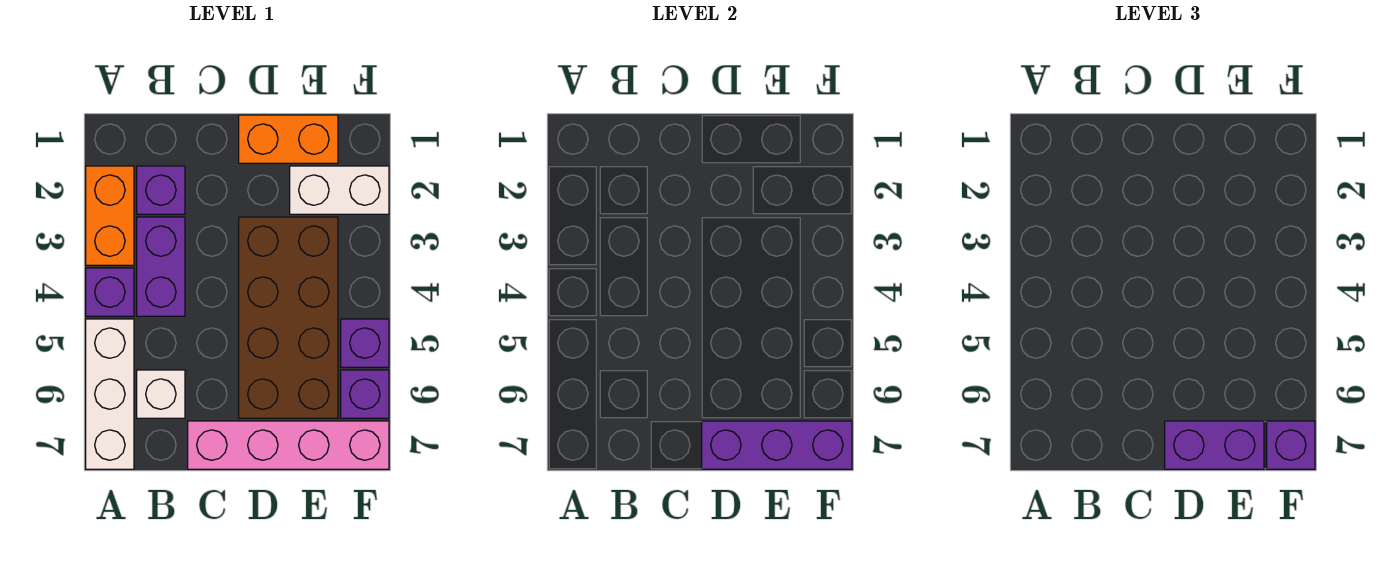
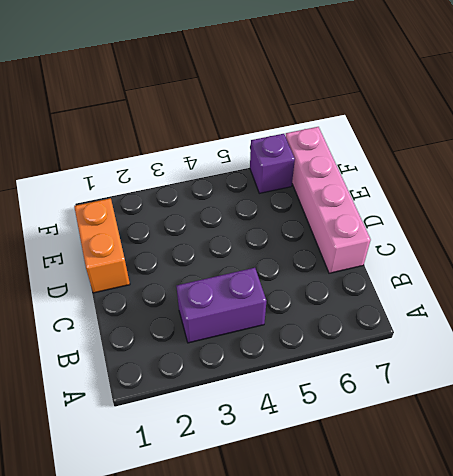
none -> orange 1x2 brick [86,166,134,265]
none -> purple 1x1 brick [86,268,134,316]
none -> white 1x3 brick [86,319,134,469]

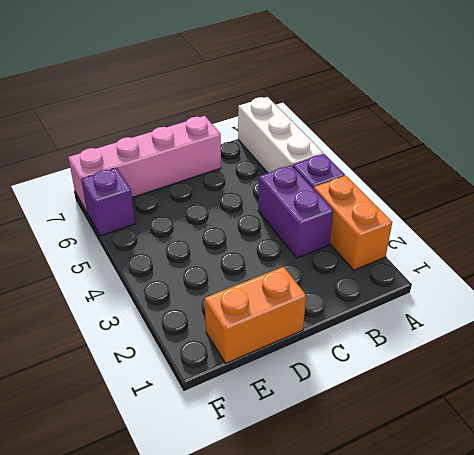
none -> purple 1x1 brick [137,166,185,214]
none -> white 1x1 brick [137,370,185,418]
none -> brown 2x4 brick [239,217,338,418]

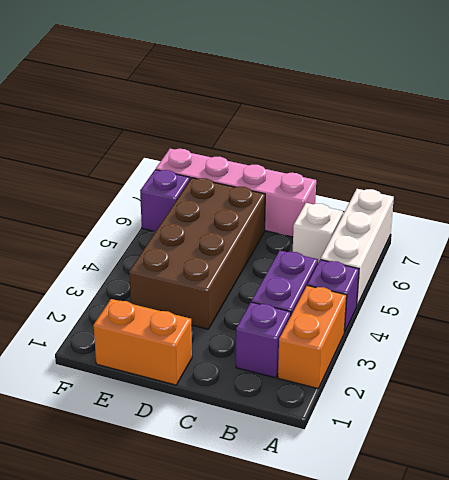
none -> white 1x2 brick [290,166,389,214]
none -> purple 1x1 brick [341,319,389,367]
none -> purple 1x3 brick [702,421,852,469]

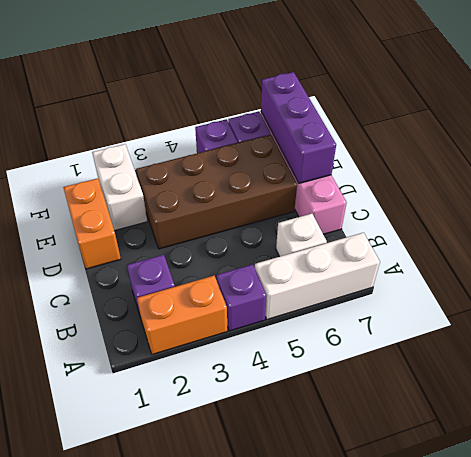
none -> purple 1x2 brick [137,217,185,316]
none -> purple 1x2 brick [1165,421,1264,469]
none -> purple 1x1 brick [1267,421,1315,469]

